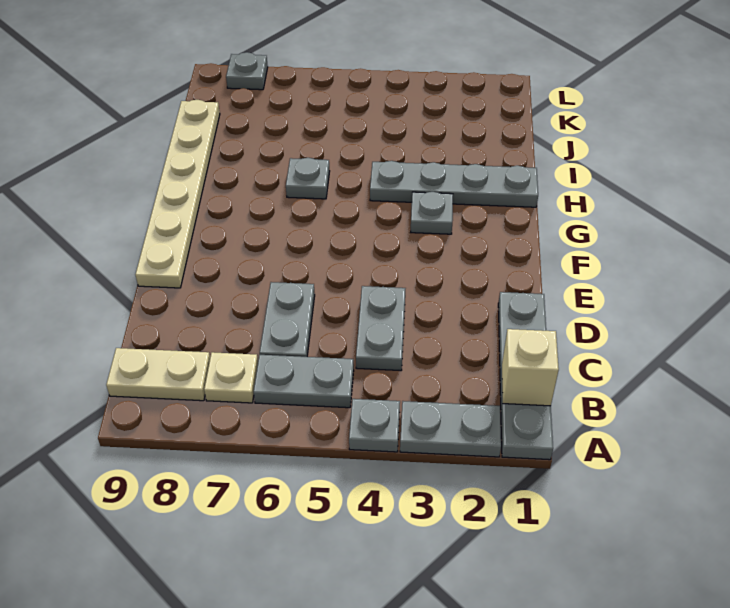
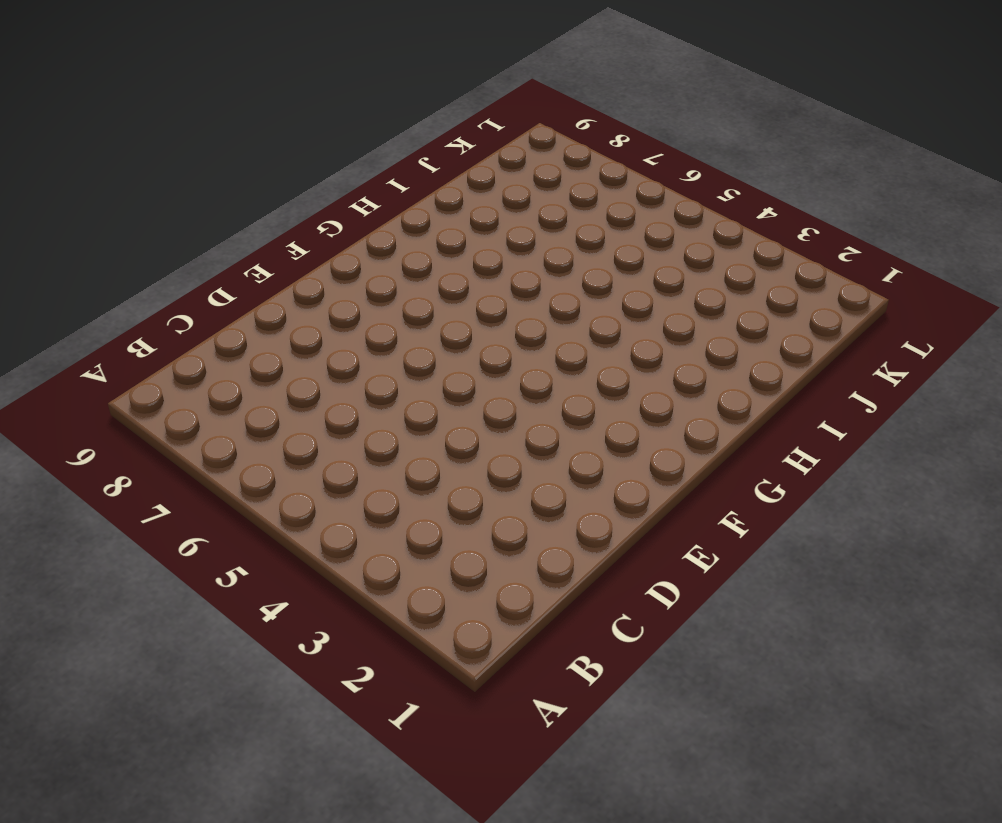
none -> grey 1x4 plate [498,292,553,460]
none -> grey 1x2 plate [400,401,501,457]
none -> grey 1x1 plate [349,399,400,452]

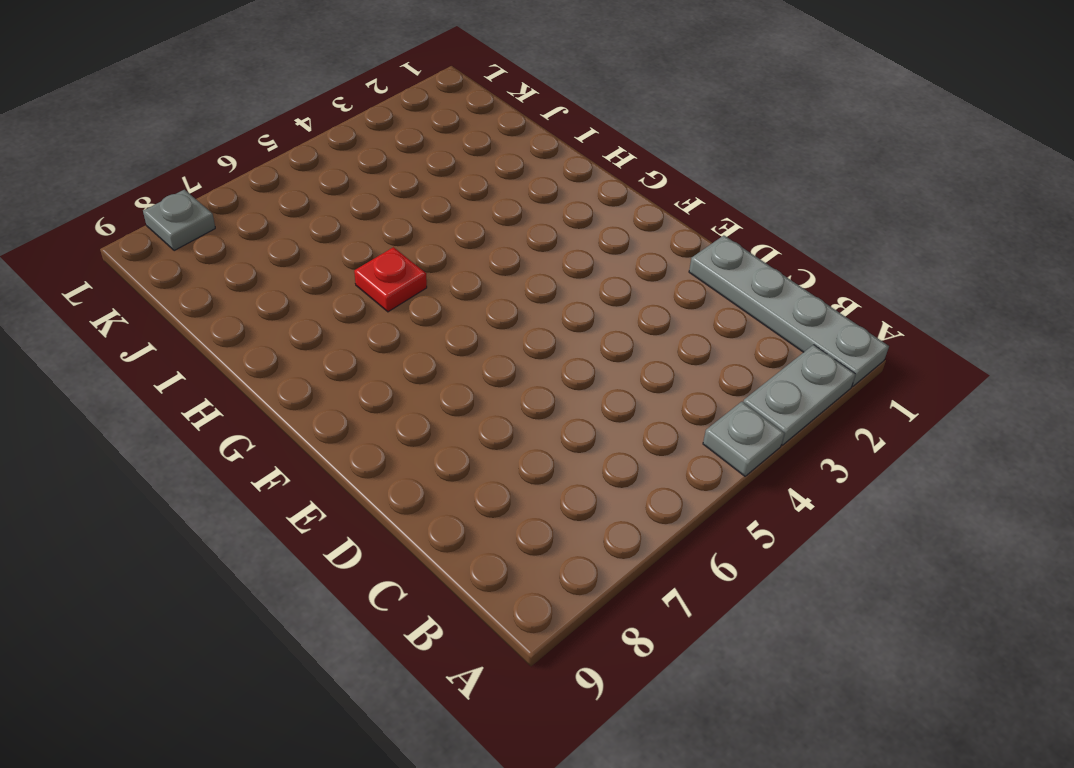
red 1x1 plate [354,247,427,312] -> grey 1x1 plate [286,158,330,199]
none -> grey 1x2 plate [253,355,354,408]
none -> tan 1x1 plate [204,352,258,403]
none -> tan 1x2 plate [106,348,210,401]

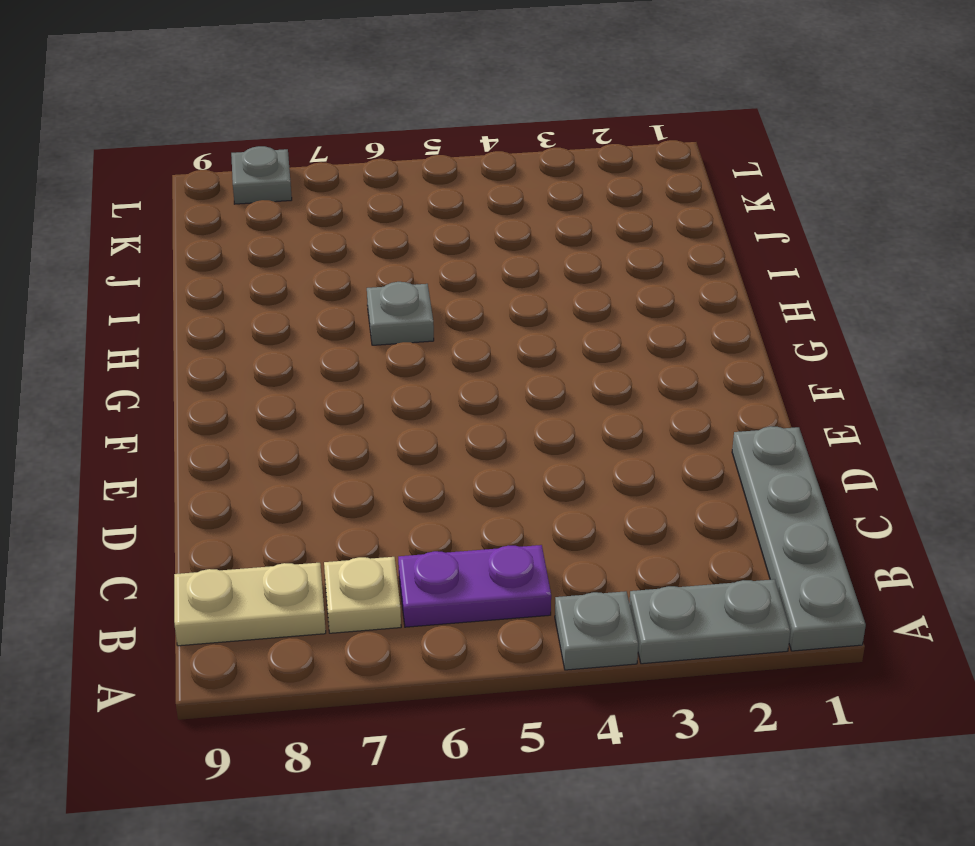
purple 1x2 plate [398,545,551,627] -> grey 1x2 plate [253,355,354,408]
none -> grey 1x2 plate [356,286,405,371]
none -> grey 1x2 plate [260,282,315,357]
none -> tan 1x6 plate [135,100,220,288]

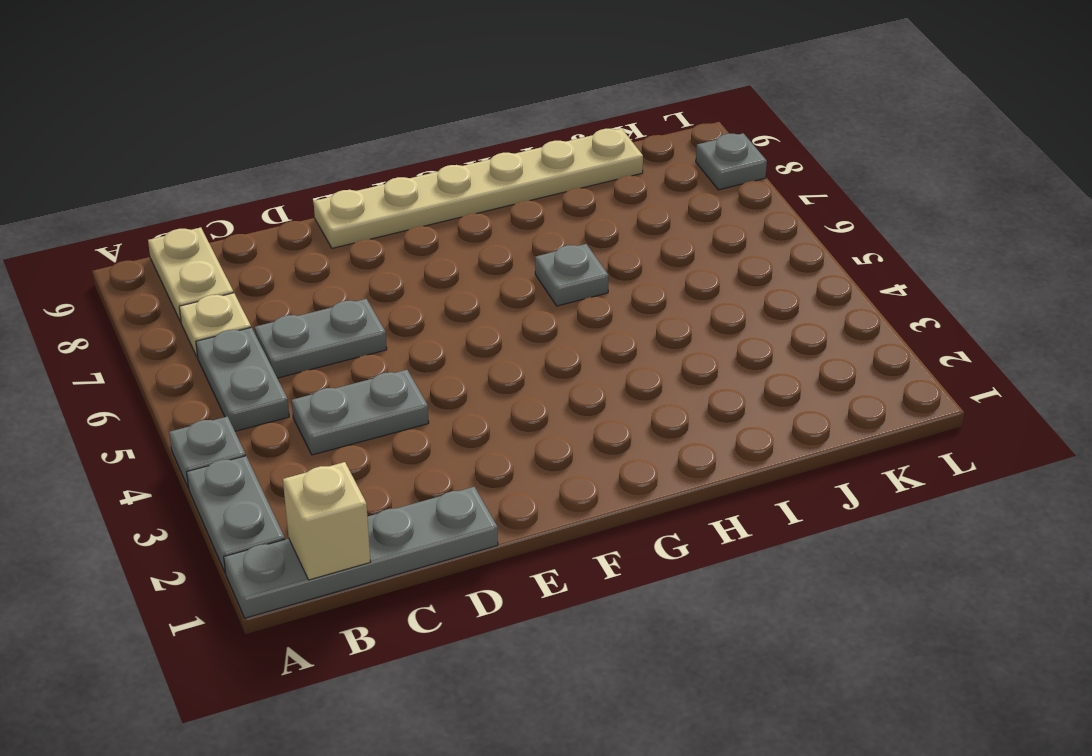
none -> grey 1x1 plate [411,192,453,234]
none -> grey 1x4 plate [370,161,538,207]

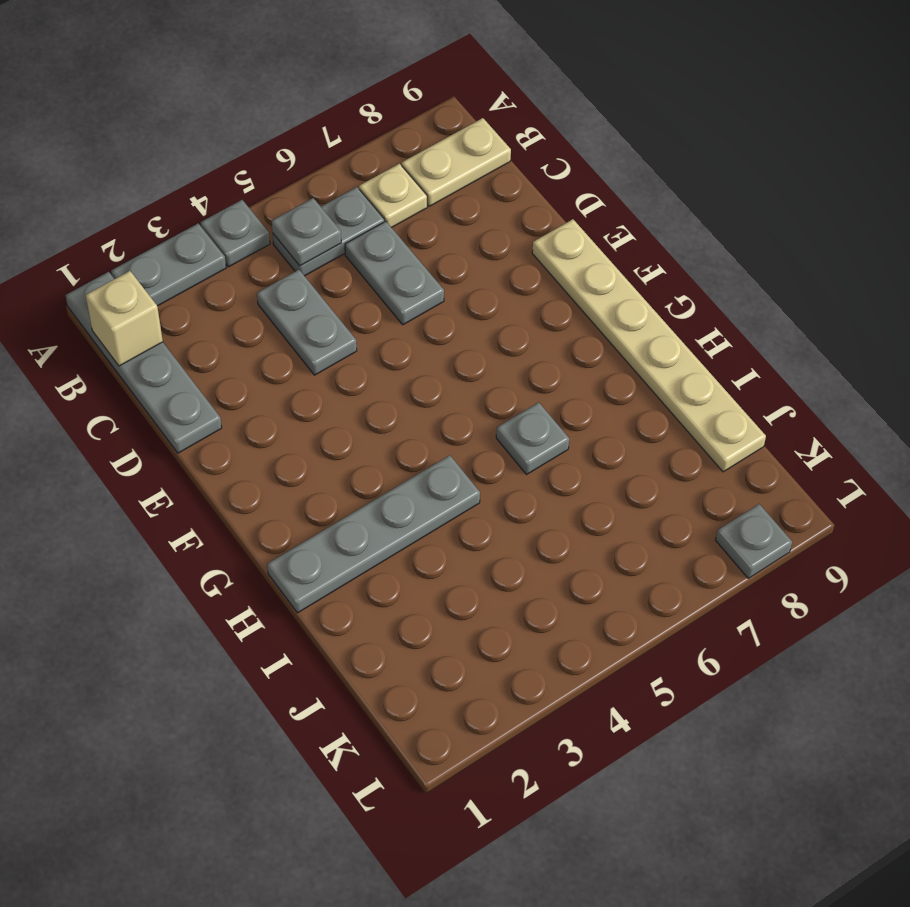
grey 1x1 plate [272,198,341,266] -> grey 1x1 plate moved to [411,192,453,234]

